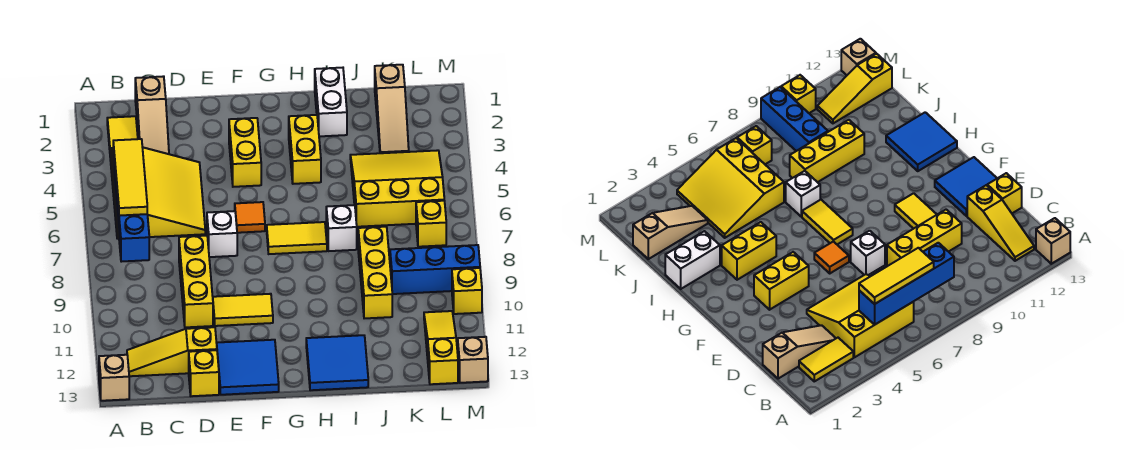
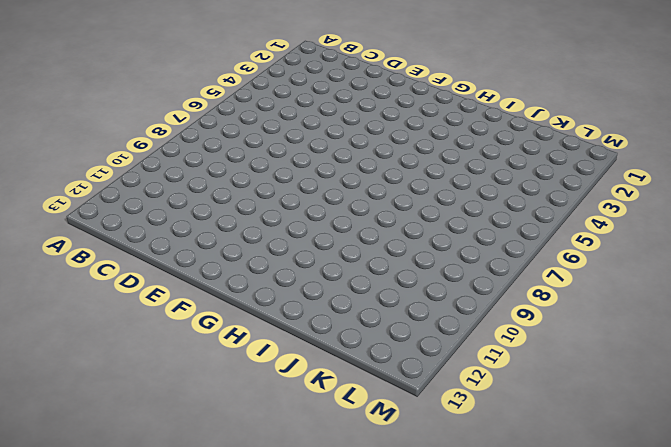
none -> tan 1x1 brick [99,355,129,401]
none -> yellow 1x2 tile [107,116,138,161]
none -> yellow 3x3 slope [111,148,205,239]

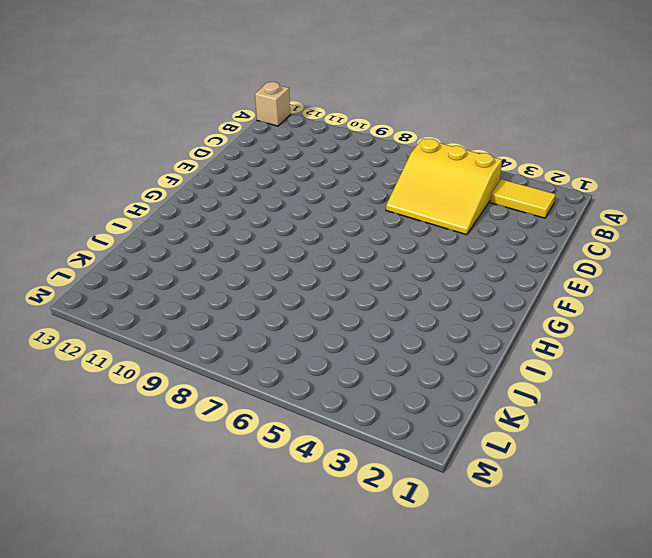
none -> yellow 1x3 slope [127,327,217,376]
none -> tan 1x3 slope [135,76,169,154]
none -> yellow 1x3 brick [179,236,213,327]

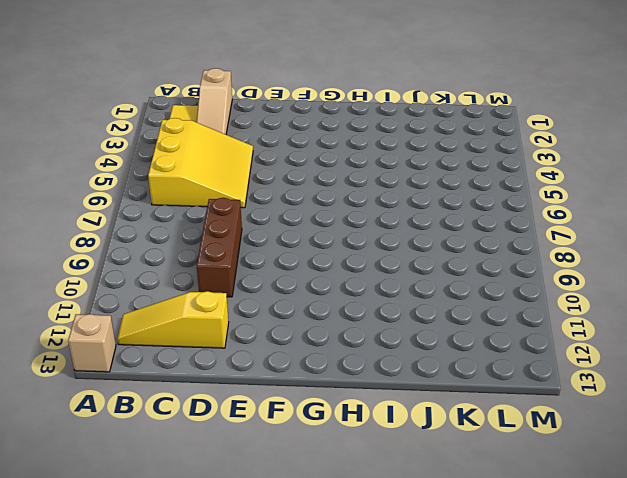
brown 1x3 brick [197,198,242,297] -> yellow 1x3 brick [179,236,213,327]
none -> yellow 1x1 brick [189,350,219,396]
none -> white 1x1 brick [207,211,237,257]
none -> yellow 1x2 tile [213,294,273,326]

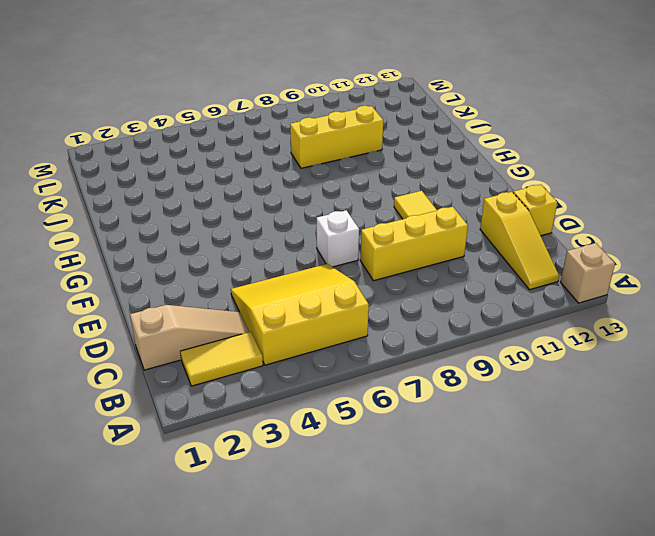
none -> blue 2x2 tile [217,340,279,395]
none -> yellow 1x2 brick [229,118,261,187]
none -> orange 1x1 tile [235,202,265,233]

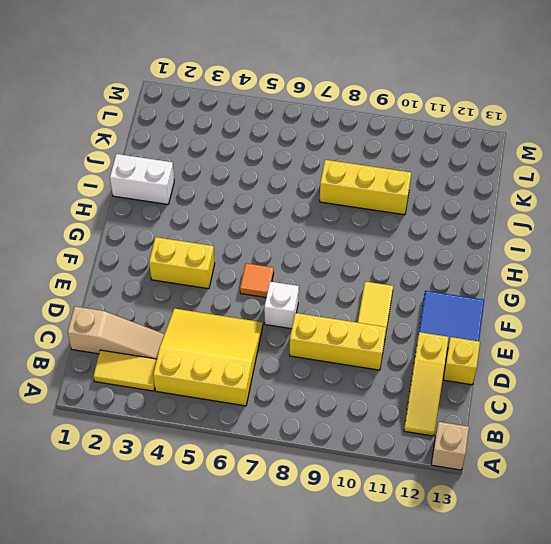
none -> yellow 1x2 tile [267,222,327,254]
none -> yellow 1x2 brick [289,115,321,184]
none -> blue 2x2 tile [306,335,368,390]

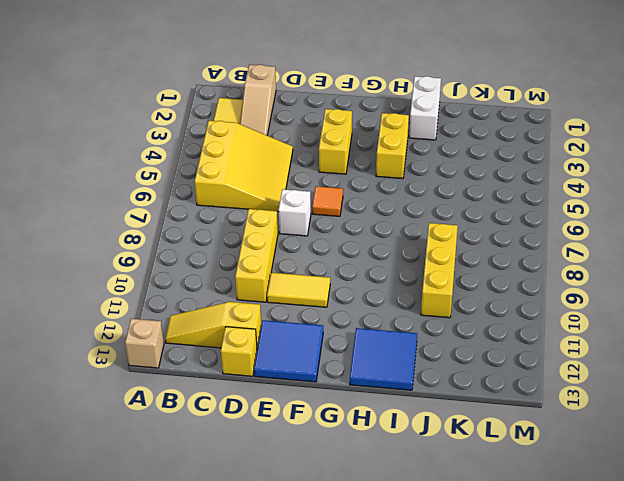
none -> yellow 1x2 tile [267,222,327,254]
none -> white 1x1 brick [326,205,357,251]
none -> yellow 3x3 slope [350,150,444,227]

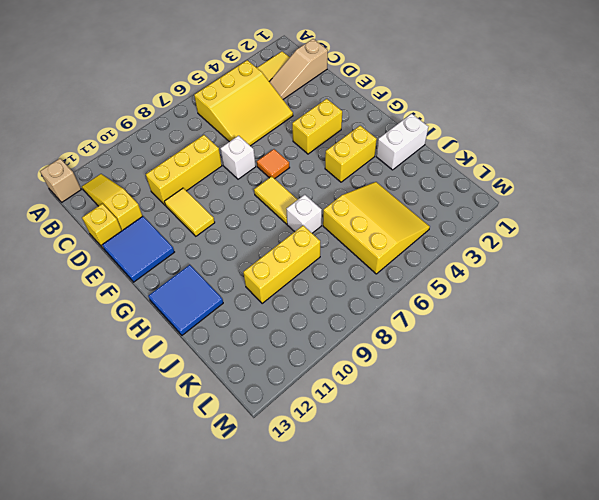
none -> tan 1x3 slope [375,65,409,153]
none -> blue 1x3 brick [390,245,480,294]
none -> yellow 1x1 brick [416,201,446,247]

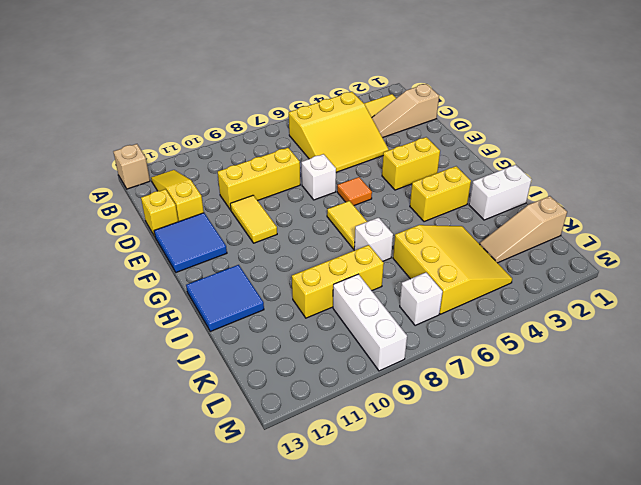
white 1x3 brick [333,274,407,371] -> blue 1x3 brick [390,245,480,294]
white 1x1 brick [400,273,443,326] -> yellow 1x1 brick [416,201,446,247]
none -> yellow 1x3 slope [424,311,458,384]
none -> yellow 1x1 brick [452,268,482,314]
none -> tan 1x1 brick [458,337,488,383]

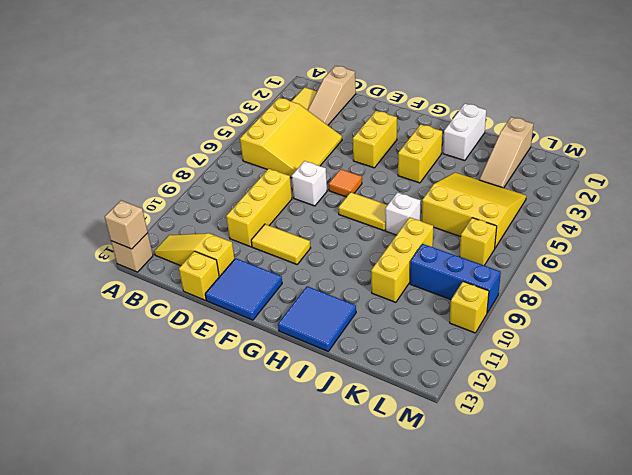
tan 1x1 brick [105,200,148,249] -> tan 1x1 brick moved to [458,337,488,383]
none -> yellow 1x3 slope [424,311,458,384]
none -> blue 1x4 brick [113,151,149,262]
none -> yellow 1x3 tile [113,139,147,216]

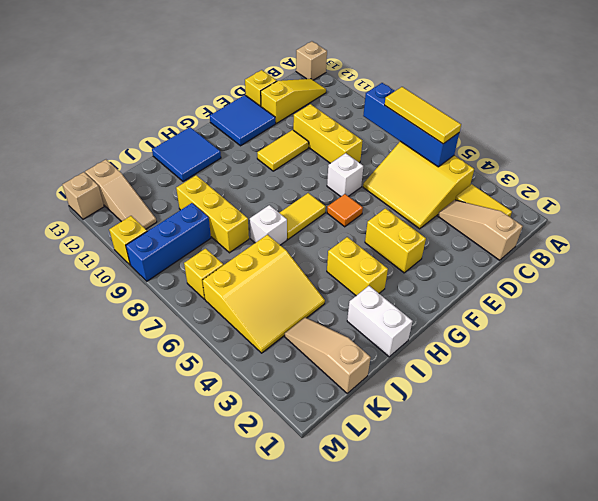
tan 1x3 slope [85,160,157,229] -> yellow 1x3 slope [424,311,458,384]

